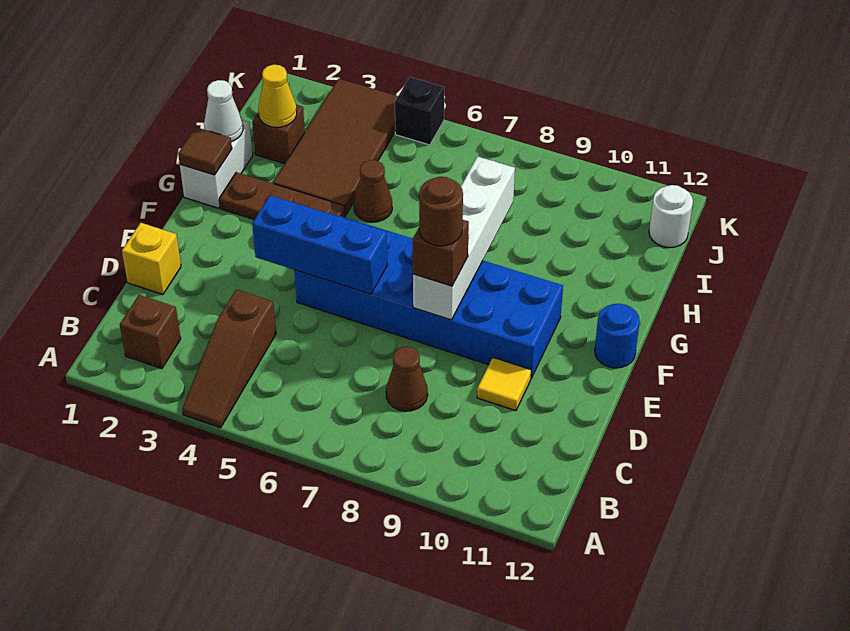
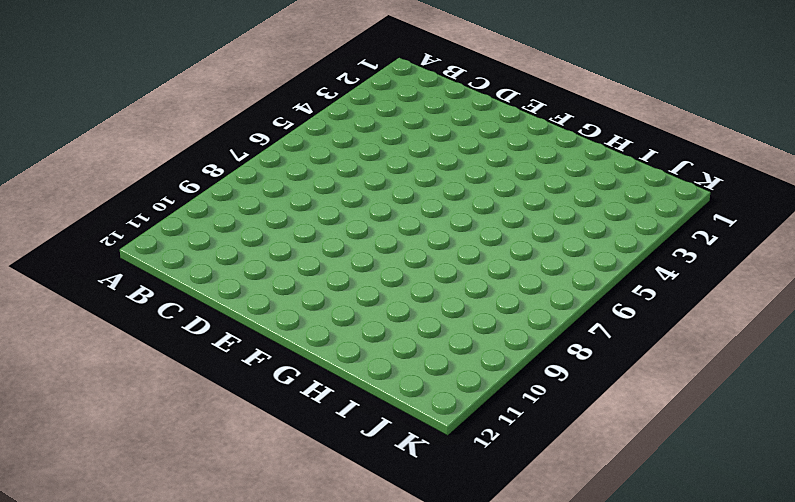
none -> brown 1x3 slope [182,289,276,428]
none -> brown 1x1 brick [120,295,181,369]
none -> brown 1x1 cone [386,347,428,411]

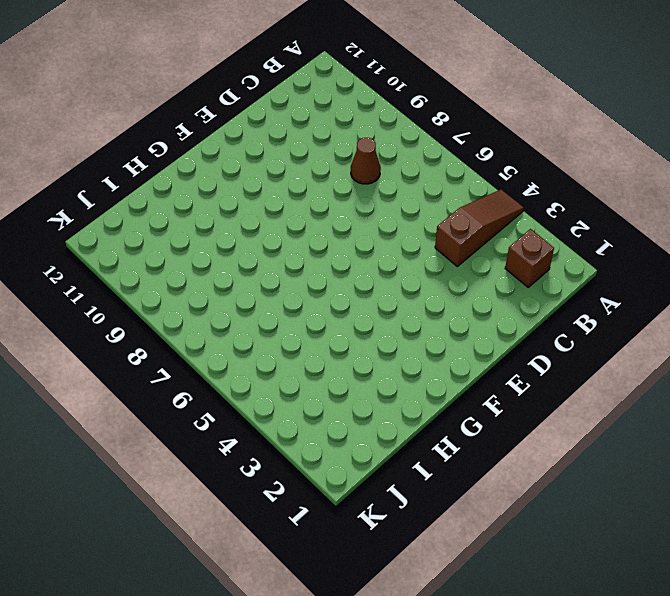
none -> yellow 1x1 brick [122,223,181,294]
none -> yellow 1x1 tile [477,358,531,411]
none -> blue 2x6 brick [294,213,563,378]

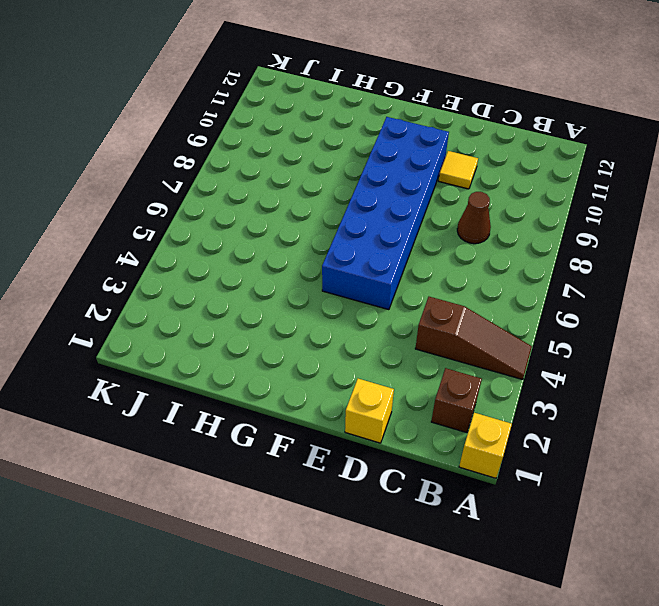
yellow 1x1 brick [459,413,512,478] -> none
none -> blue 1x1 round brick [595,304,640,368]
none -> white 1x2 brick [180,120,253,208]
none -> brown 1x3 plate [219,172,345,220]

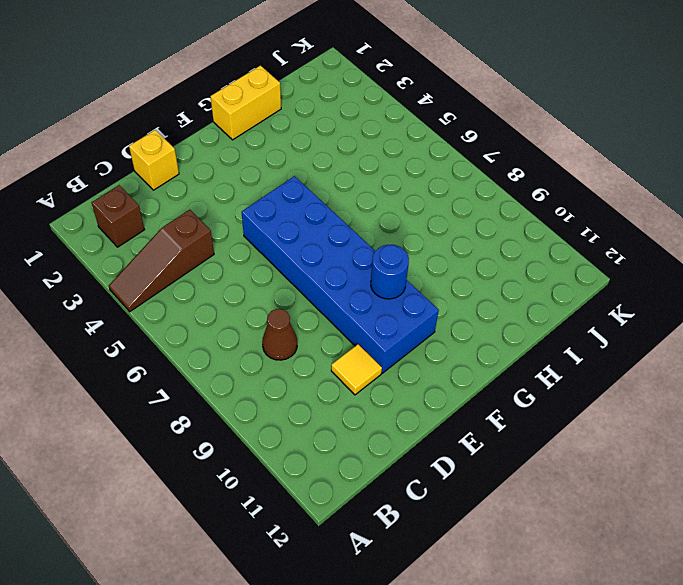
blue 1x1 round brick [371,245,409,299] -> blue 1x1 round brick moved to [595,304,640,368]
yellow 1x2 brick [210,66,281,140] -> white 1x2 brick [180,120,253,208]
none -> brown 1x3 plate [219,172,345,220]
none -> brown 2x4 tile [273,79,398,215]
none -> brown 1x1 cone [354,160,392,222]

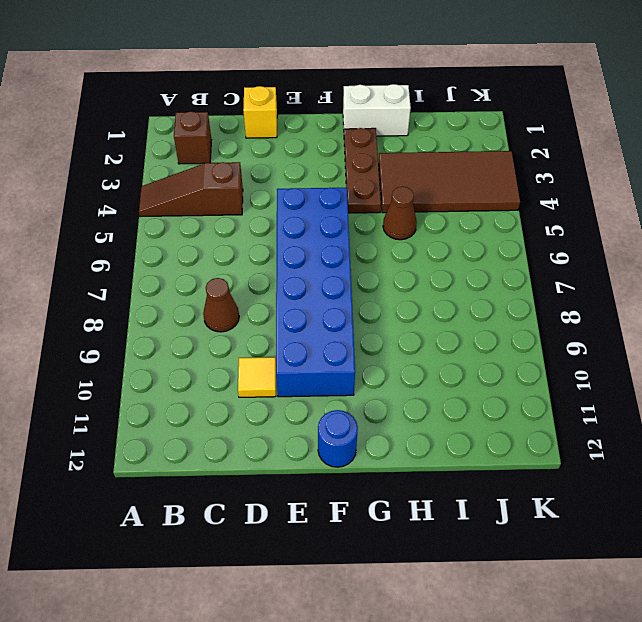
none -> brown 1x1 brick [252,105,305,164]
none -> white 1x1 round brick [649,185,693,248]
none -> black 1x1 brick [395,77,444,145]

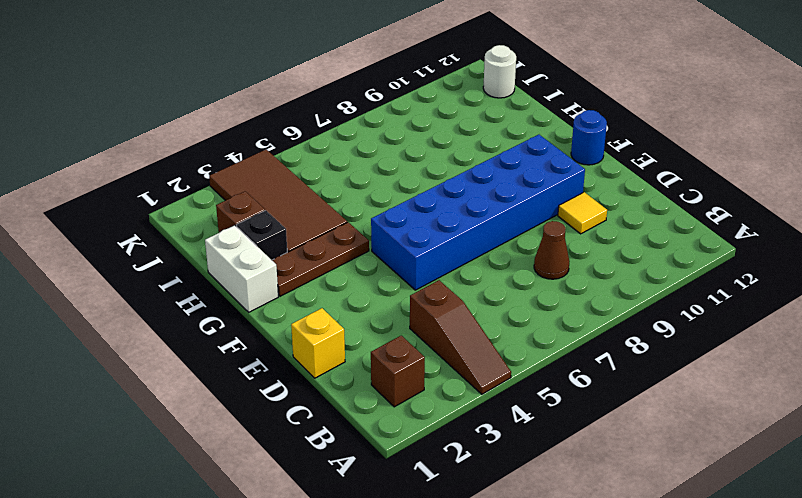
black 1x1 brick [237,210,287,260] -> black 1x1 brick moved to [395,77,444,145]
none -> brown 1x1 cone [354,160,392,222]
none -> blue 1x3 brick [252,195,387,294]
none -> white 1x4 brick [413,156,515,320]

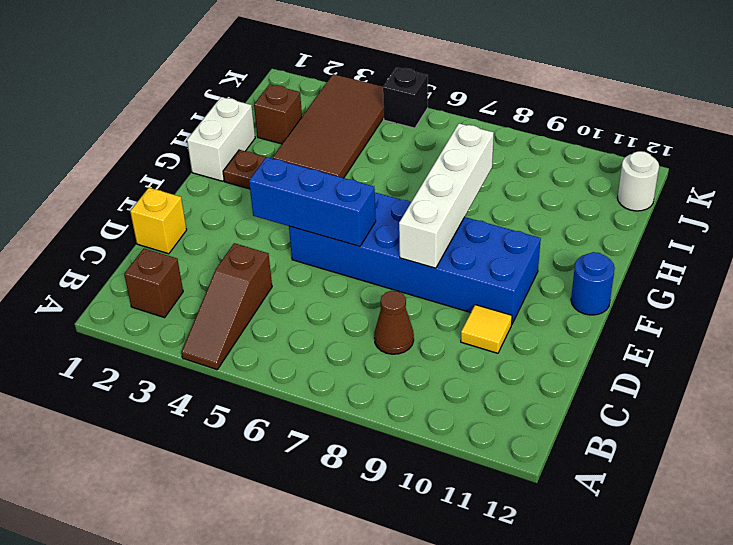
none -> brown 1x1 cone [354,160,392,222]
none -> brown 1x1 tile [178,127,232,175]
none -> white 1x1 cone [204,80,243,142]

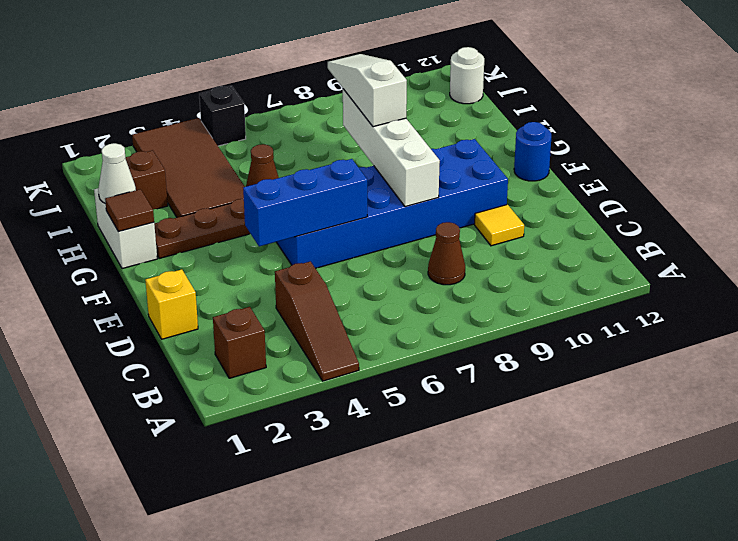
white 1x3 slope [328,54,407,127] -> none
none -> yellow 1x1 cone [258,65,297,127]
none -> brown 1x1 brick [413,220,469,286]
none -> brown 1x1 round brick [419,177,463,246]

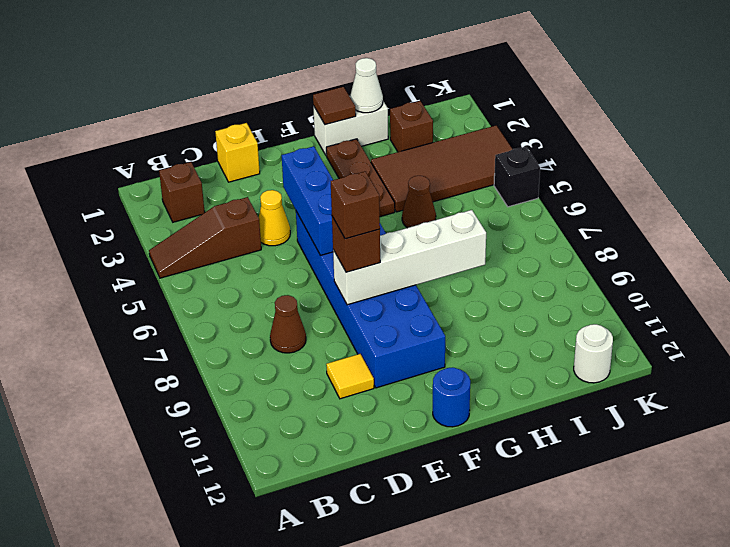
yellow 1x1 cone [259,190,290,246] -> yellow 1x1 cone moved to [258,65,297,127]
brown 1x1 brick [331,171,380,239] -> brown 1x1 round brick [419,177,463,246]

